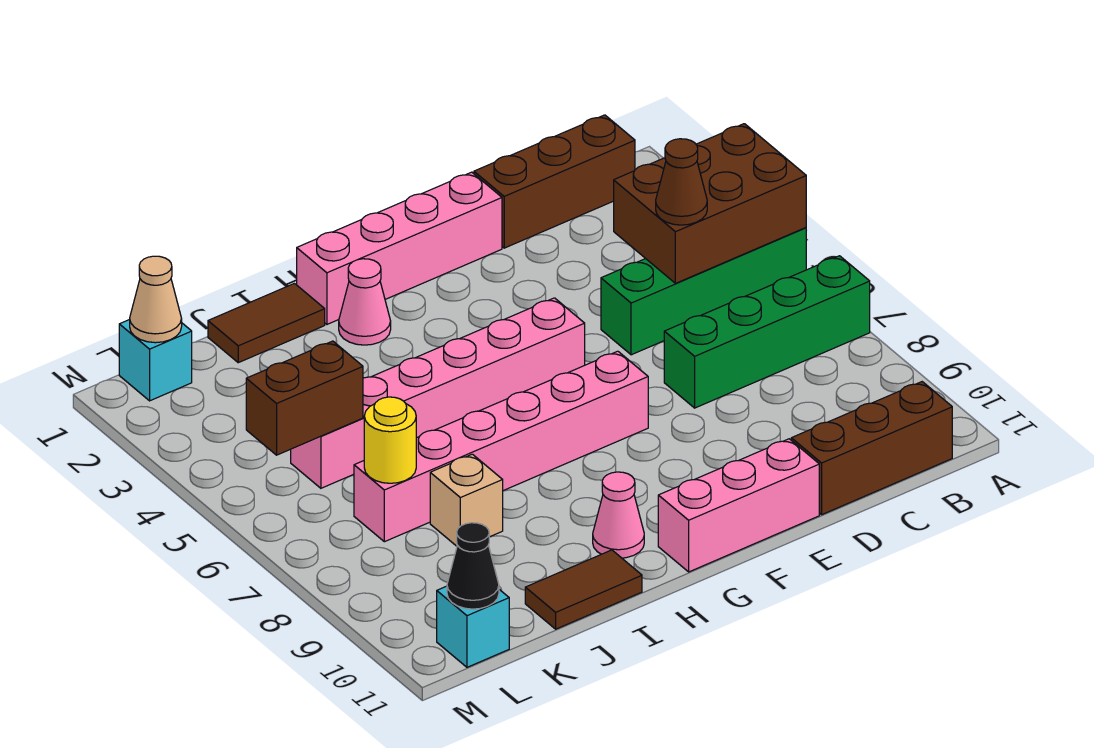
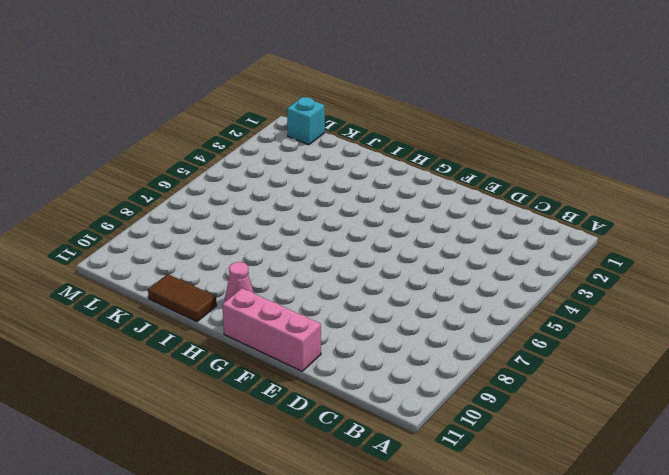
none -> green 1x4 brick [601,228,806,355]
none -> green 1x4 brick [664,256,870,408]
none -> brown 1x3 brick [474,115,635,248]

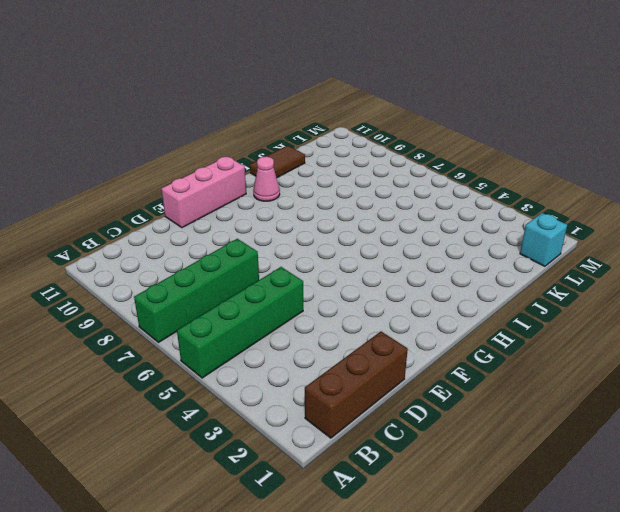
none -> brown 1x3 brick [791,382,952,515]
none -> pink 1x4 brick [297,172,502,324]
none -> pink 1x6 brick [291,298,585,488]

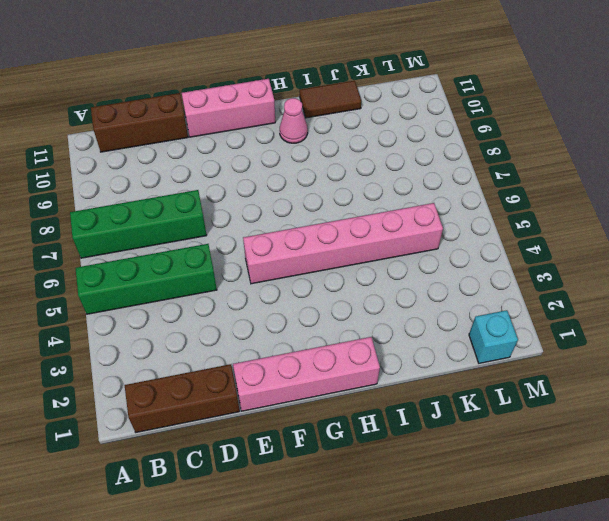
none -> pink 1x6 brick [354,351,648,542]
none -> pink 1x1 cone [339,259,391,345]
none -> brown 1x2 tile [208,283,325,363]

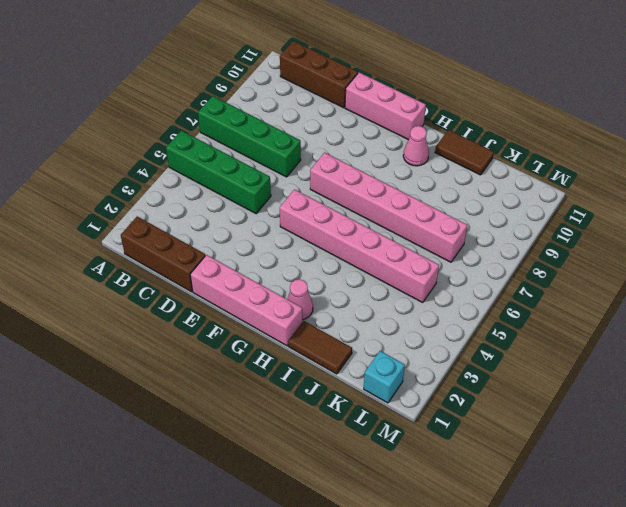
none -> tan 1x1 brick [430,454,503,546]
none -> cyan 1x1 brick [437,586,509,667]
none -> brown 2x3 brick [614,124,806,283]

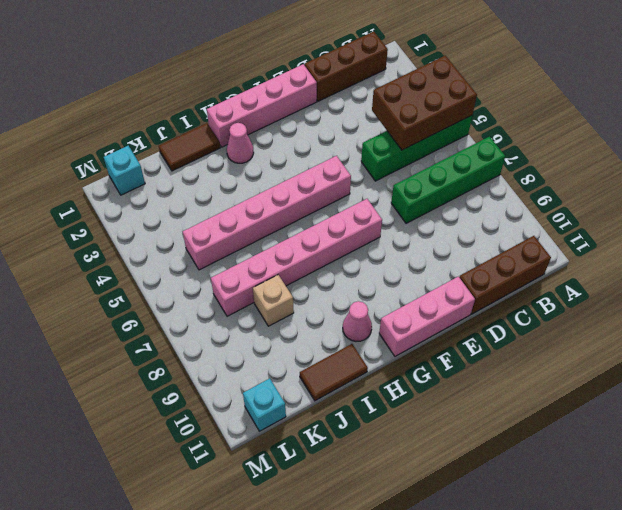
none -> brown 1x2 brick [246,341,363,455]
none -> yellow 1x1 round brick [364,397,416,483]
none -> tan 1x1 cone [130,256,182,343]

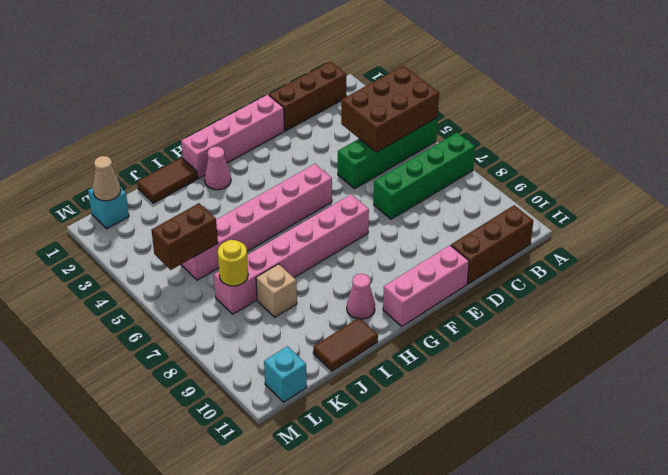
none -> black 1x1 cone [447,523,499,609]
none -> brown 1x1 cone [656,139,707,225]

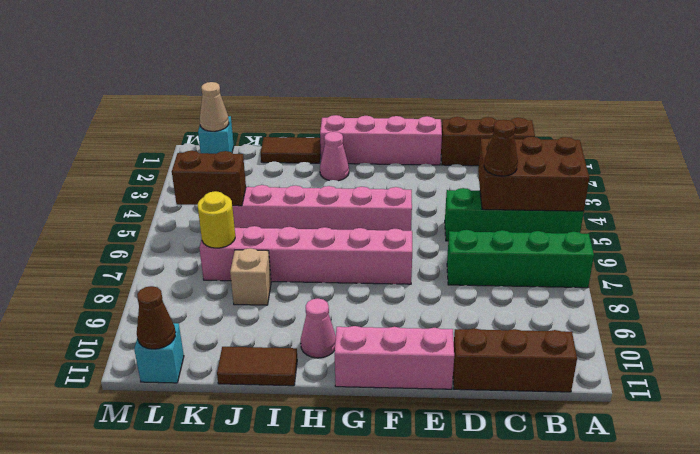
brown 1x1 cone [137,286,176,349] -> black 1x1 cone [447,523,499,609]

